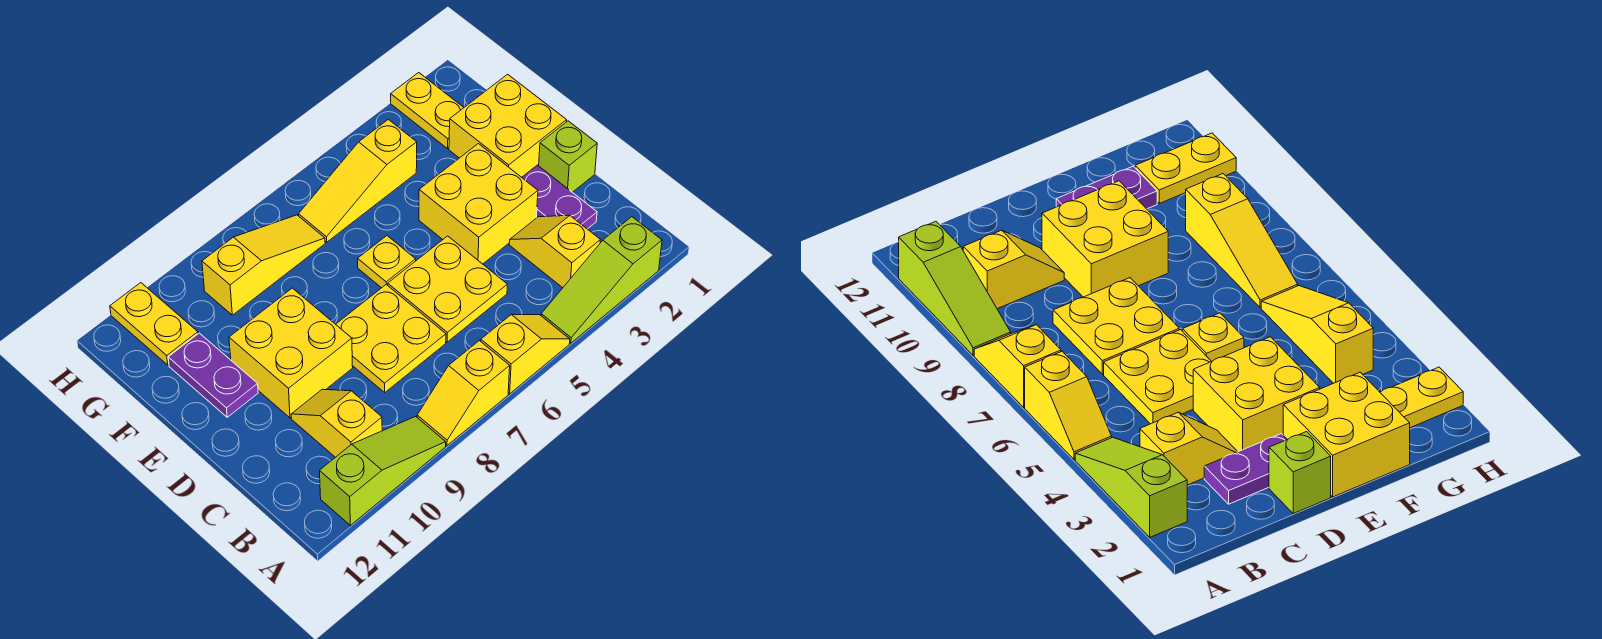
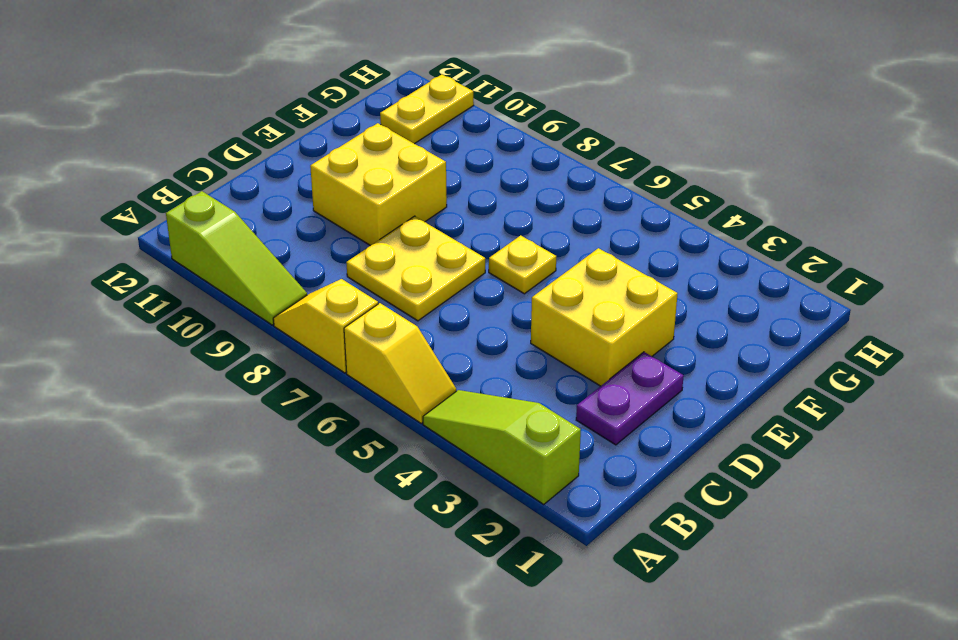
none -> yellow 1x2 slope [509,215,600,288]
none -> yellow 1x2 slope [291,389,382,457]
none -> yellow 2x2 plate [388,236,507,342]

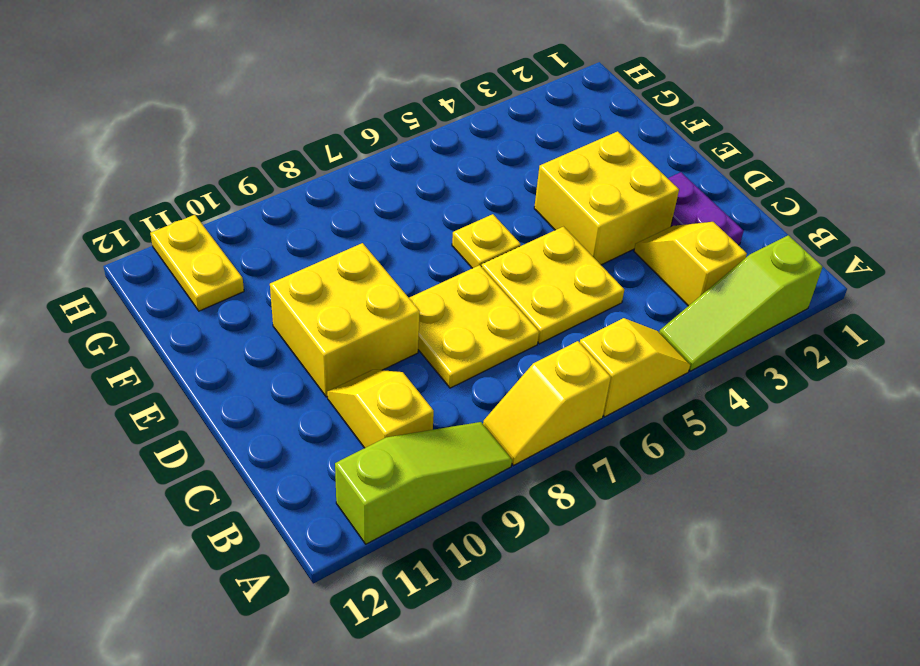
none -> lime 1x1 brick [539,121,597,192]
none -> yellow 2x2 brick [449,74,567,177]
none -> purple 1x2 plate [168,333,258,417]

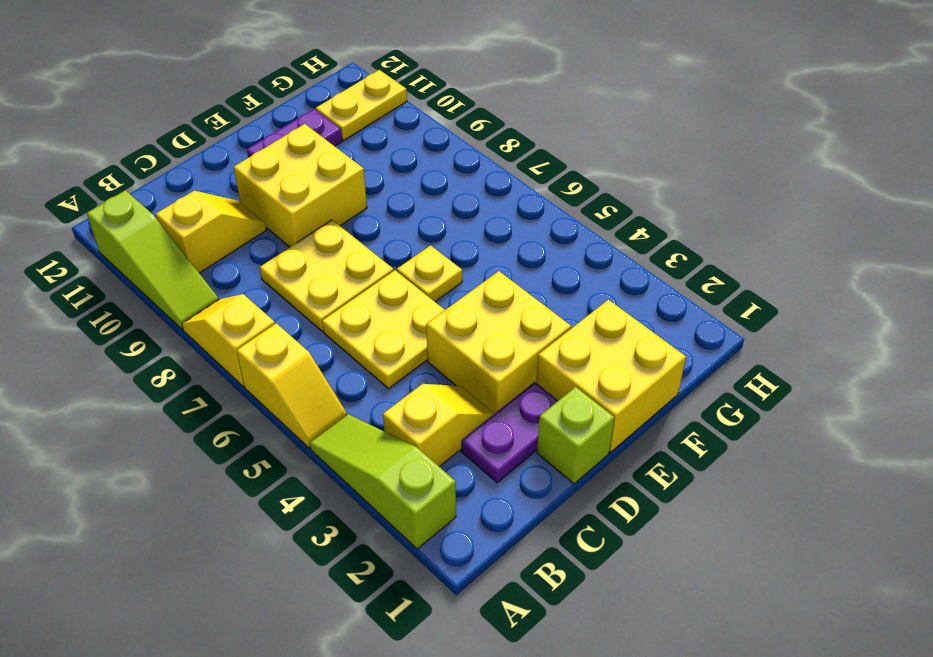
none -> yellow 1x2 plate [391,73,464,149]
none -> yellow 1x3 slope [299,119,417,242]
none -> yellow 1x3 slope [202,215,325,315]

